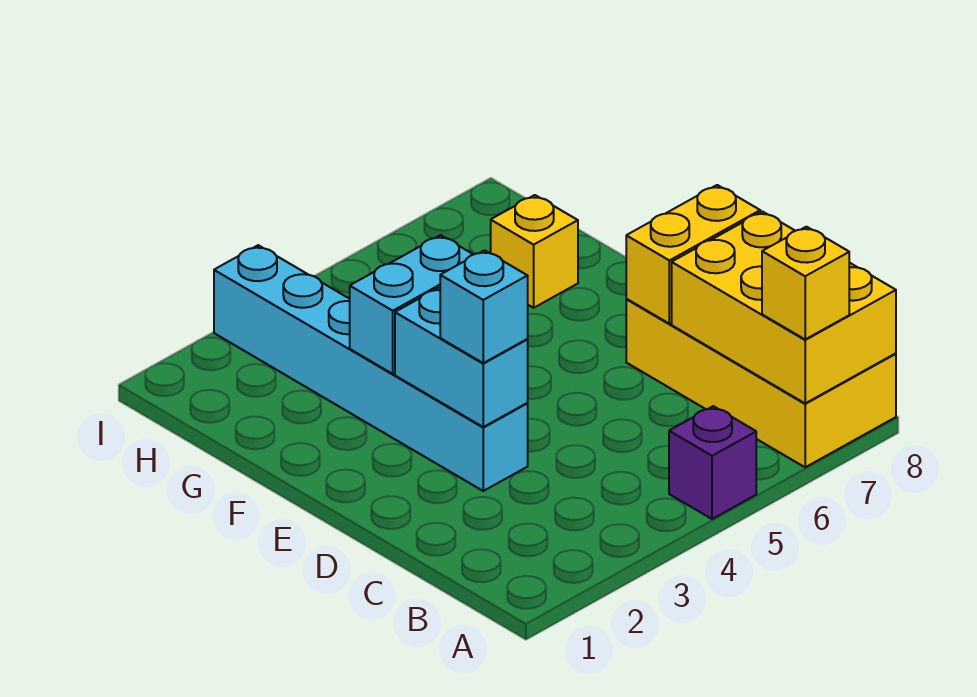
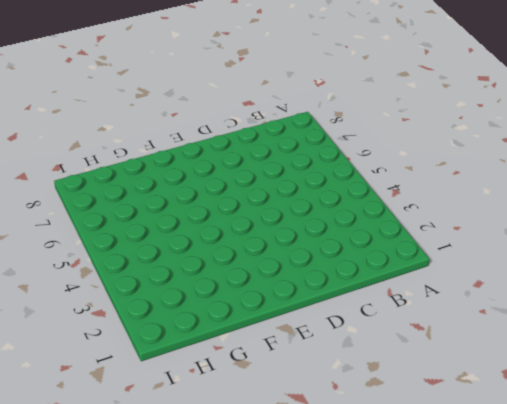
none -> purple 1x1 brick [669,406,756,519]
none -> yellow 2x4 brick [626,299,896,467]

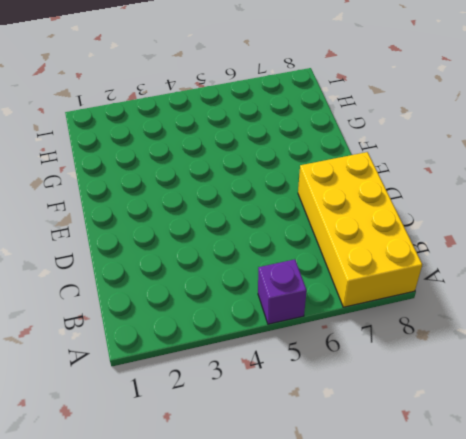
none -> cyan 1x6 brick [214,245,528,491]
none -> yellow 1x1 brick [491,195,578,308]

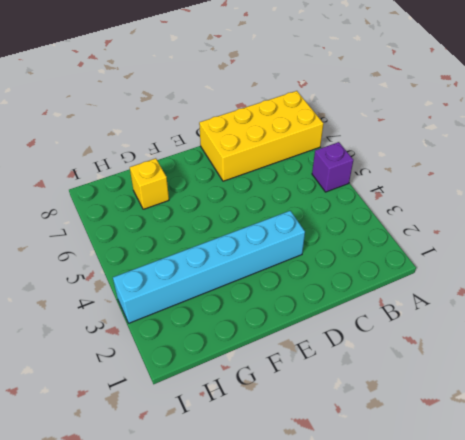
none -> yellow 2x3 brick [672,212,896,403]
none -> cyan 1x2 brick [395,288,528,427]

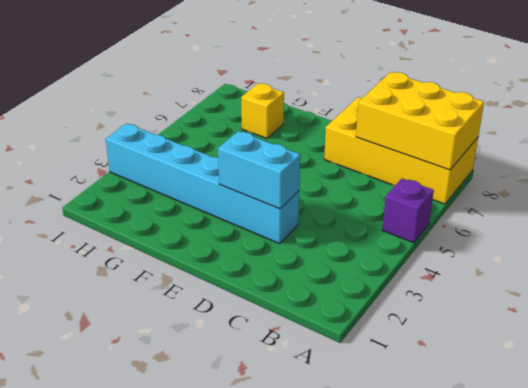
none -> yellow 1x2 brick [626,185,760,324]
none -> cyan 1x2 brick [350,235,473,374]

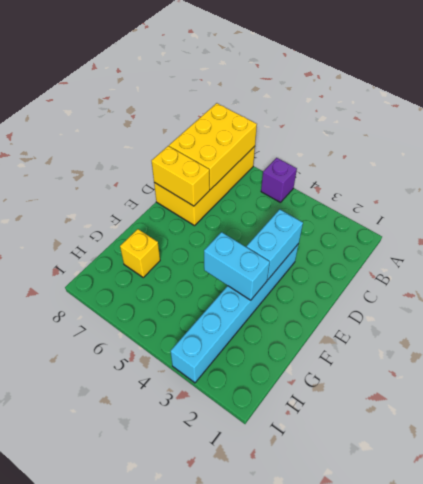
none -> yellow 1x1 brick [762,227,849,339]
none -> cyan 1x1 brick [440,250,528,363]

